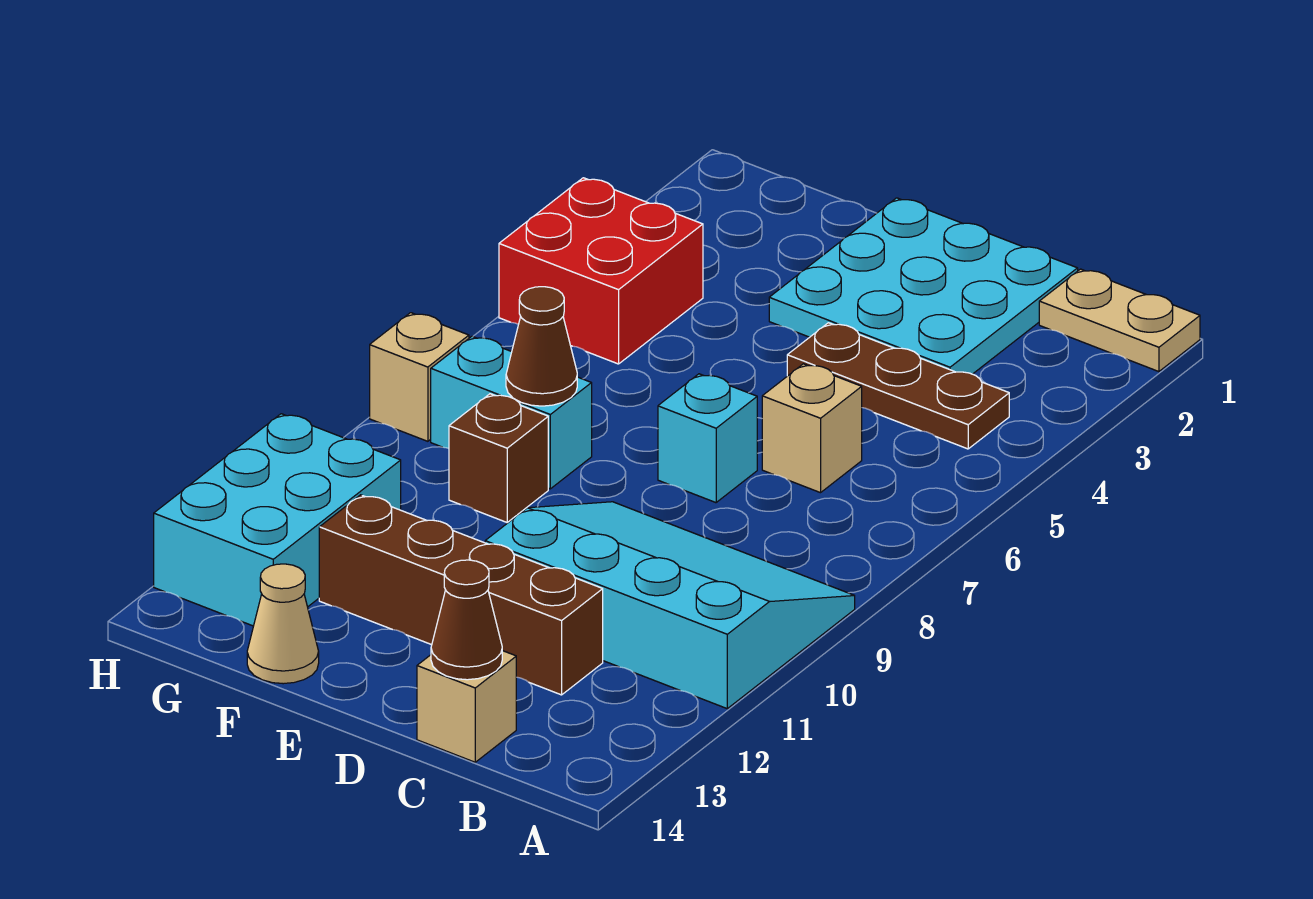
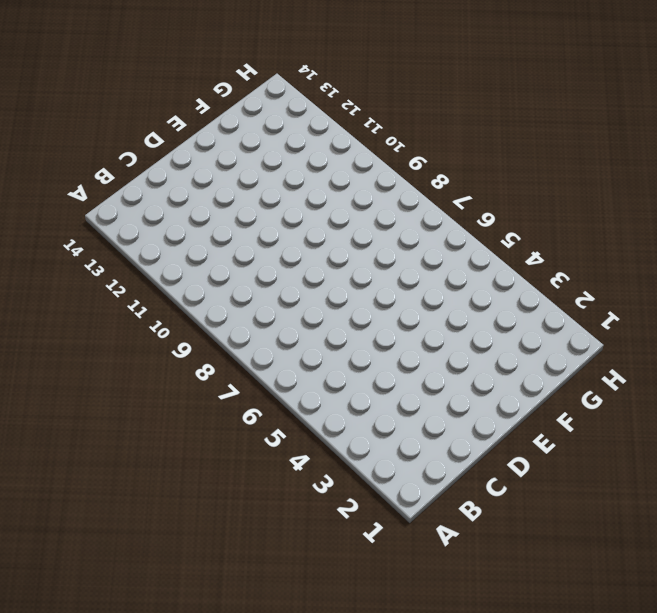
none -> tan 1x2 plate [1039,269,1200,372]
none -> cyan 3x4 slope [485,502,855,709]
none -> brown 1x3 plate [787,323,1009,449]

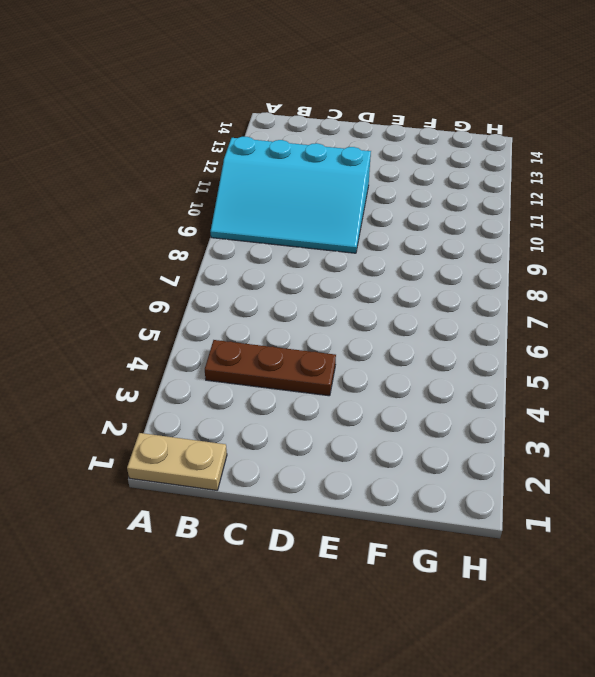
none -> cyan 3x3 plate [769,198,1078,374]
none -> tan 1x1 brick [762,364,862,493]
none -> brown 1x4 brick [319,495,603,695]

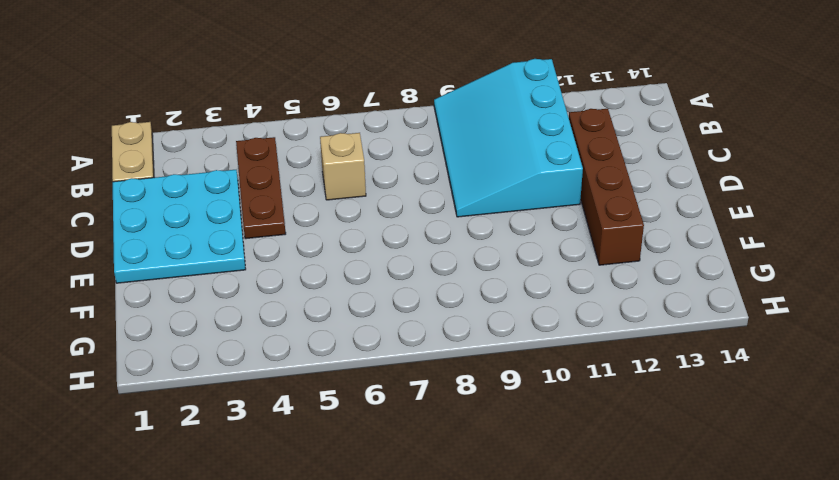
none -> tan 1x1 brick [417,651,516,762]
none -> cyan 1x1 brick [658,374,757,503]
none -> cyan 1x2 brick [431,336,592,489]

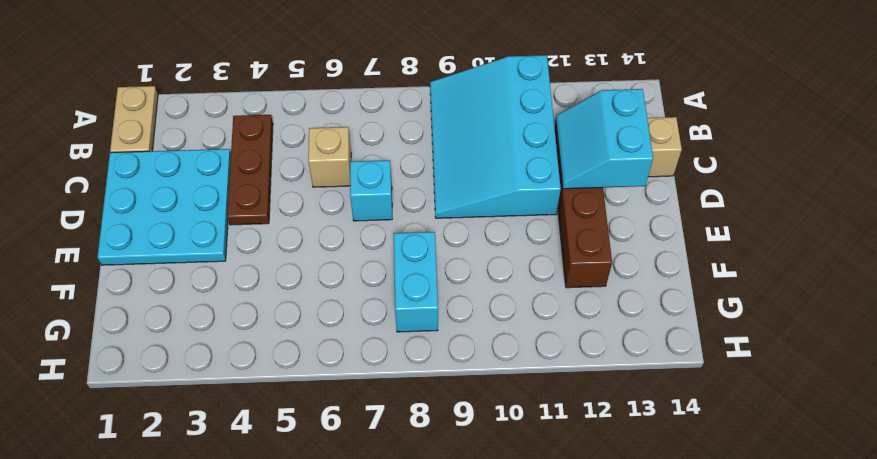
cyan 2x2 slope [556,89,653,189] -> none
none -> brown 1x1 brick [449,394,548,522]
none -> tan 1x1 cone [247,564,319,684]
none -> red 2x2 brick [499,178,703,364]

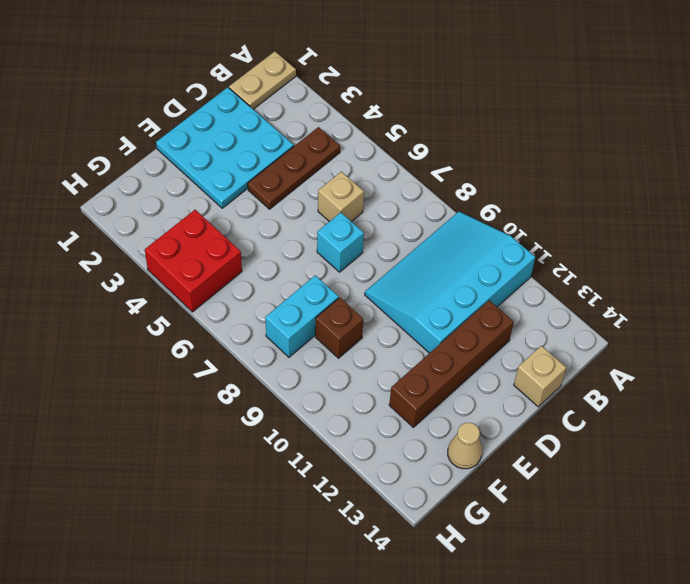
none -> cyan 2x3 brick [154,414,401,626]
none -> tan 1x1 brick [370,313,469,441]
none -> brown 1x1 cone [431,560,502,680]

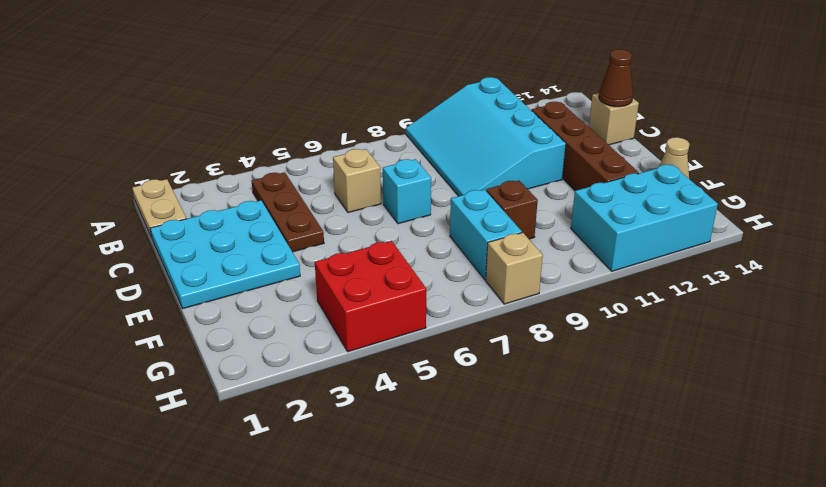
none -> brown 1x1 cone [506,287,577,406]

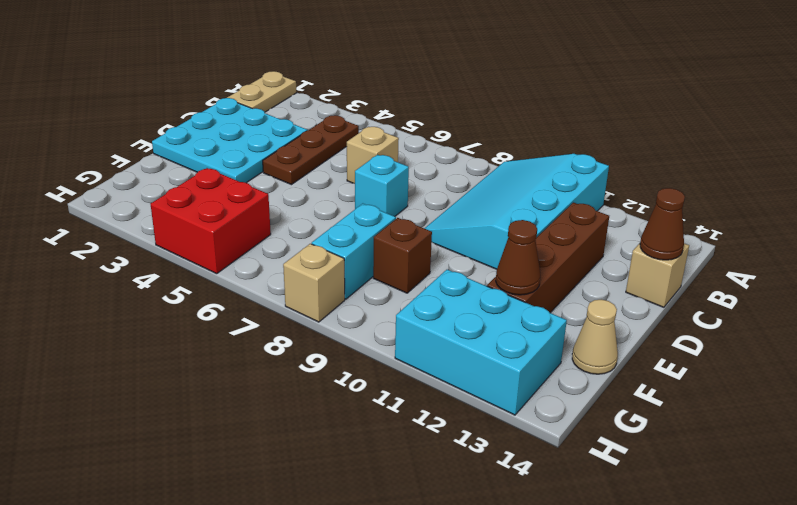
brown 1x1 cone [496,220,540,295] -> brown 1x1 cone moved to [506,287,577,406]

